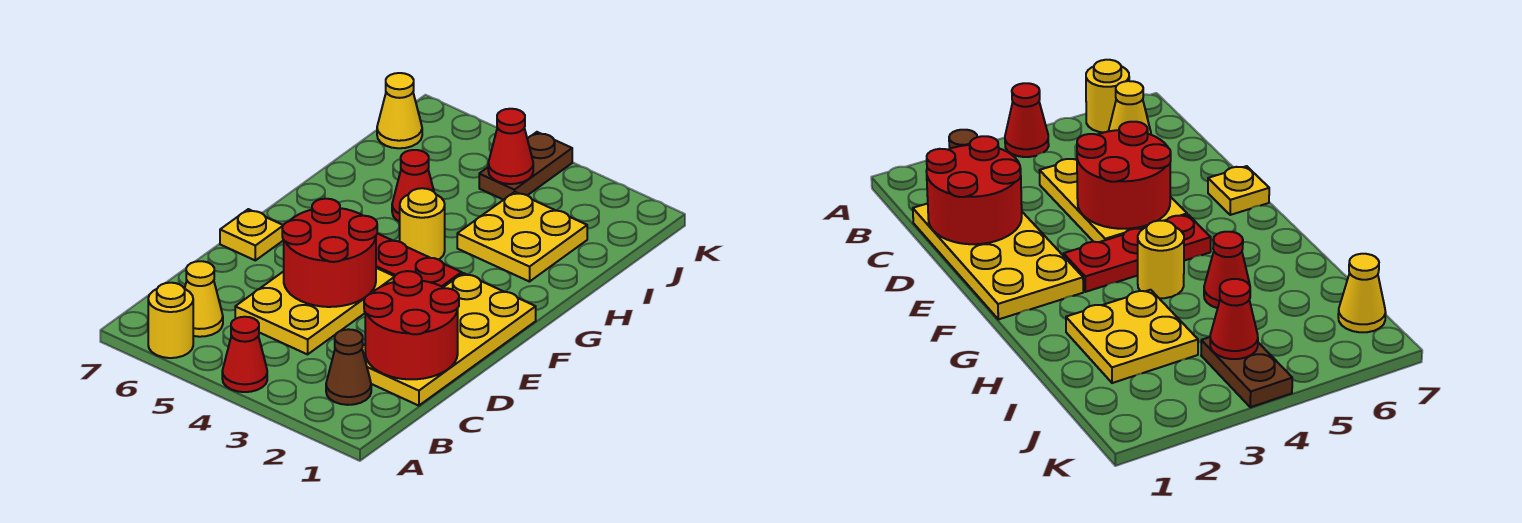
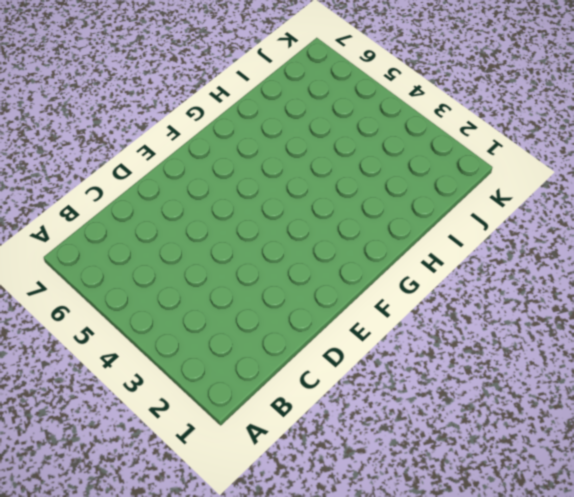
none -> red 1x1 cone [222,317,267,392]
none -> yellow 1x1 round brick [148,283,193,358]
none -> brown 1x1 cone [326,329,371,405]

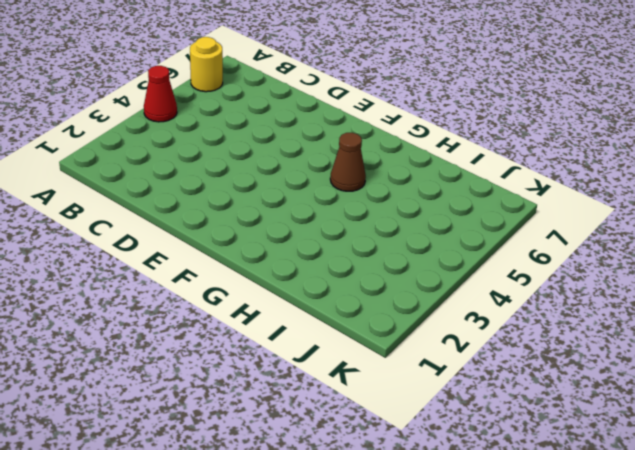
brown 1x1 cone [330,133,366,191] -> brown 1x1 cone moved to [326,329,371,405]
none -> yellow 1x1 cone [185,261,223,337]
none -> yellow 2x4 plate [362,273,536,406]
none -> yellow 2x3 plate [235,268,395,354]

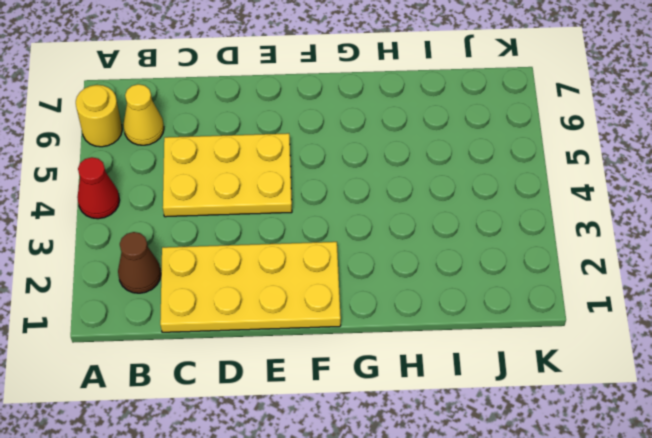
none -> yellow 1x1 plate [220,209,283,260]
none -> red 1x3 plate [376,233,462,287]
none -> yellow 1x1 round brick [400,188,445,259]

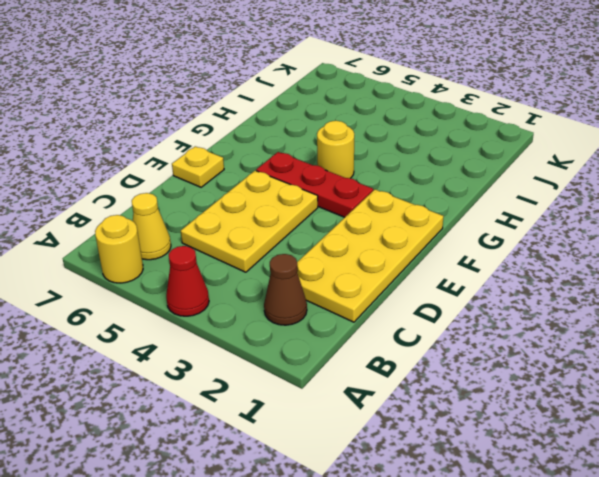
none -> yellow 2x2 plate [457,192,587,282]
none -> red 1x1 cone [392,150,434,222]
none -> brown 1x2 plate [479,132,572,200]

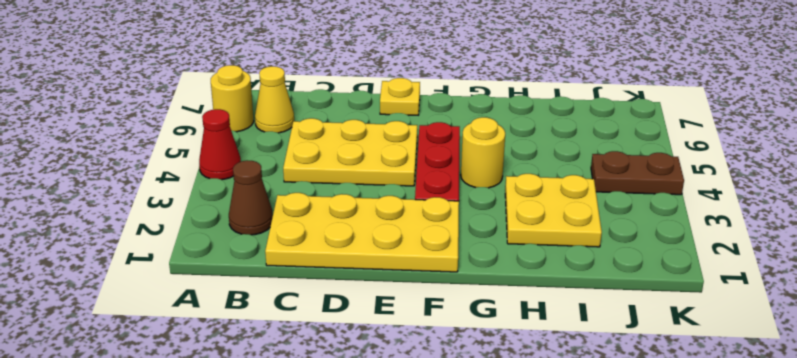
none -> red 1x1 cone [392,150,434,222]
none -> yellow 1x1 cone [377,73,422,148]
none -> red 2x2 round brick [364,271,459,379]

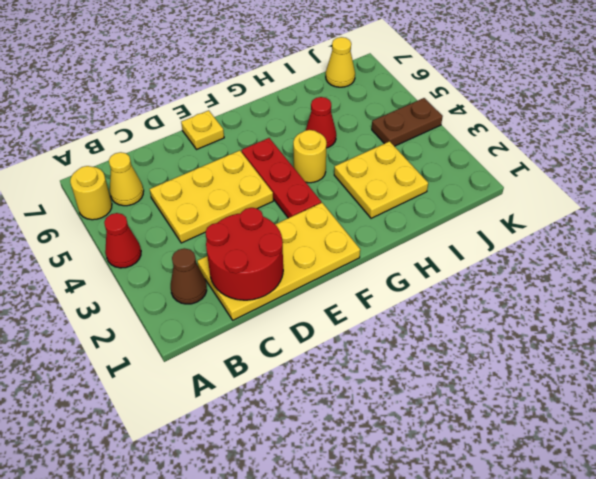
none -> red 2x2 round brick [282,199,377,307]
none -> red 1x1 cone [488,109,533,184]

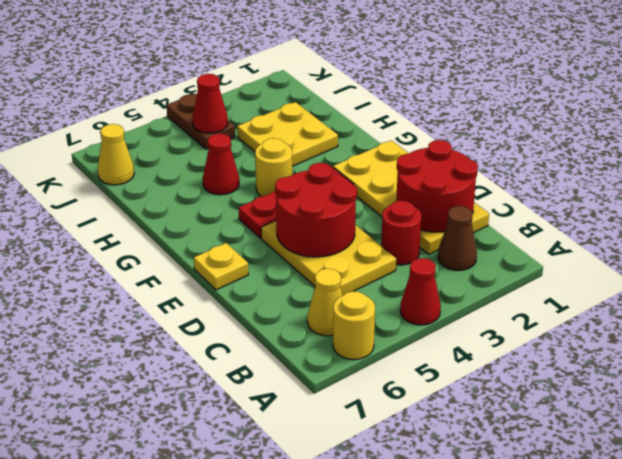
red 1x1 round brick [381,201,421,265] -> none

